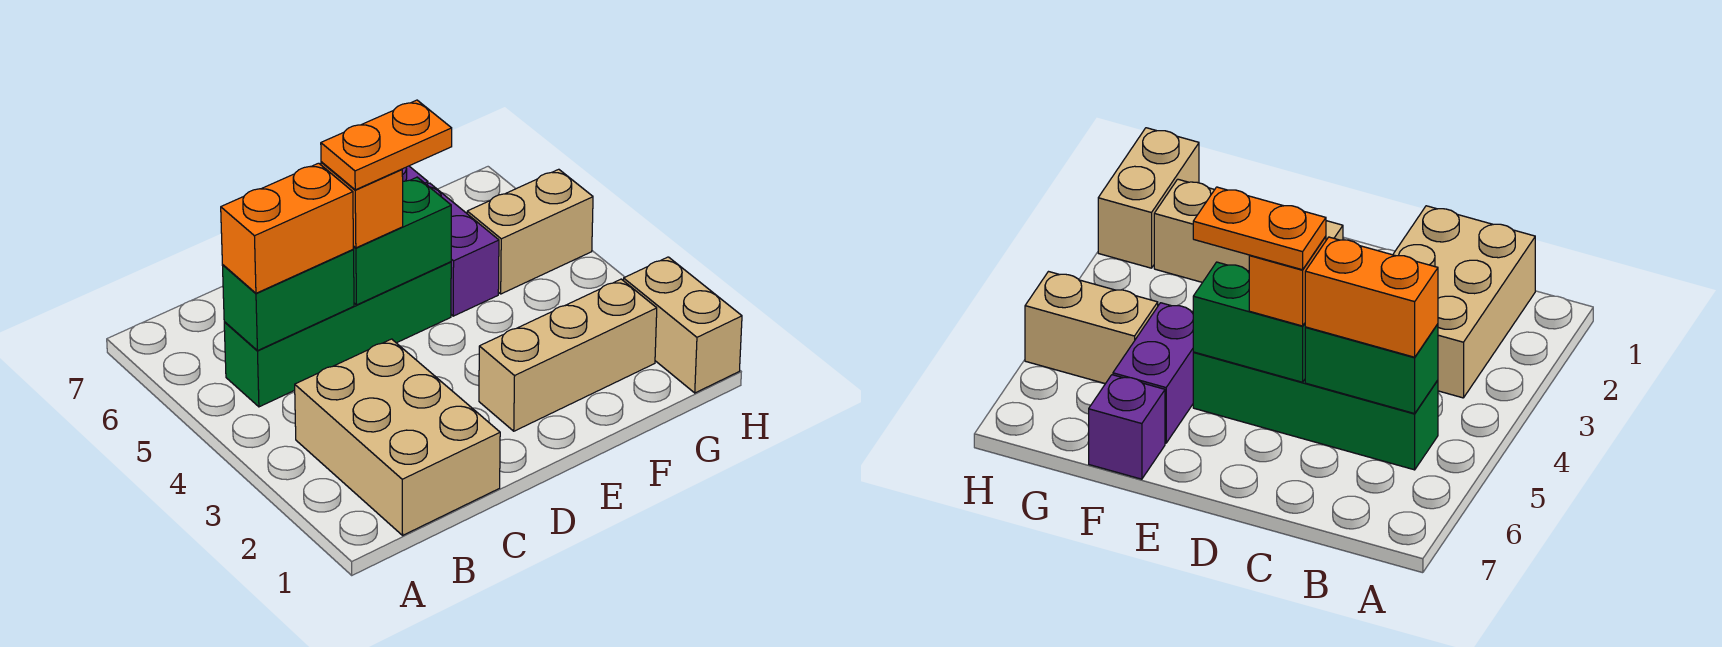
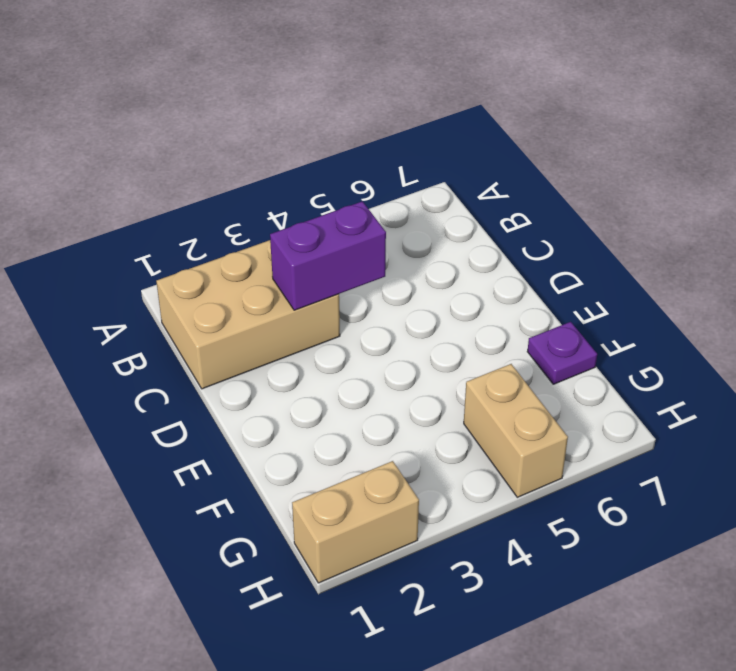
purple 1x2 brick [270,201,386,310] -> purple 1x2 brick moved to [427,183,499,316]
purple 1x1 plate [527,322,597,384] -> purple 1x1 brick [1089,375,1165,479]
none -> green 1x4 brick [224,262,451,407]
none -> tan 1x3 brick [479,279,657,431]
none -> green 1x2 brick [222,250,354,351]

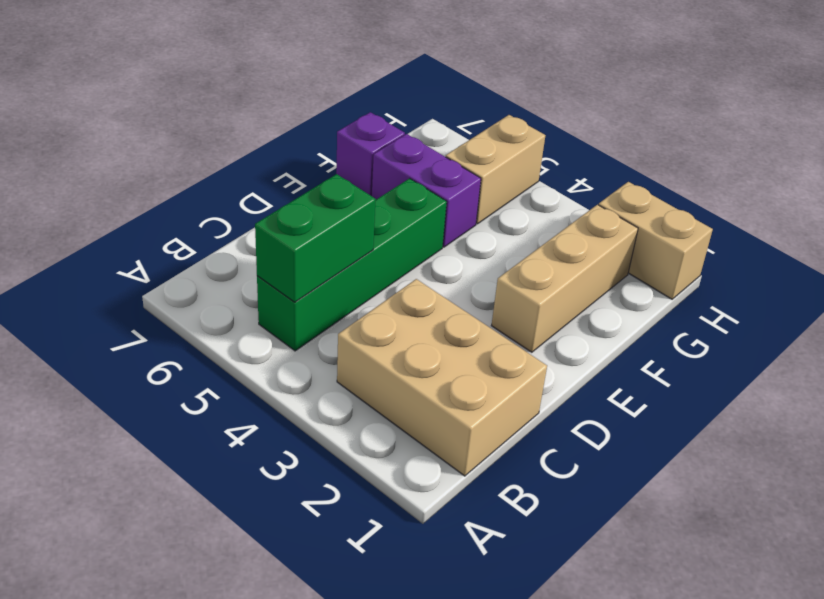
none -> green 1x2 brick [353,177,451,305]
none -> orange 1x2 brick [221,163,354,293]
none -> orange 1x1 brick [321,162,403,248]

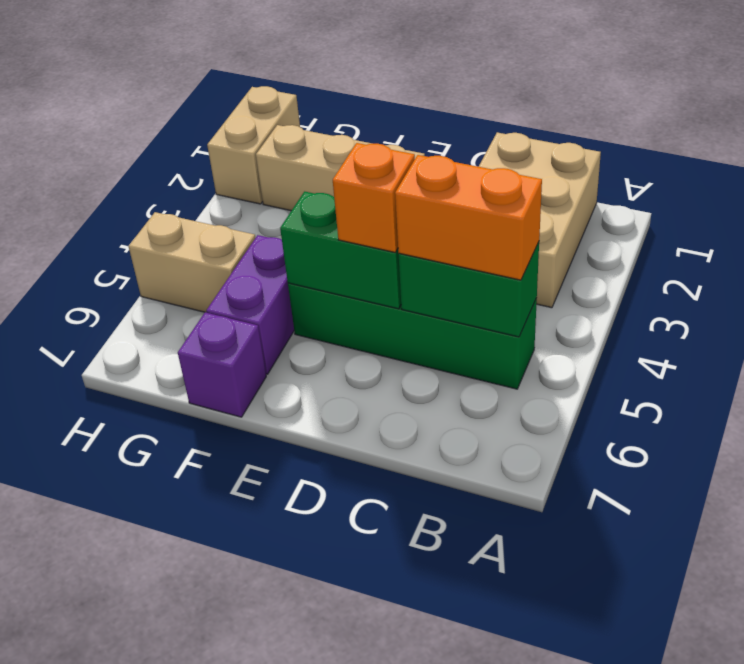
none -> orange 1x2 plate [321,100,452,190]

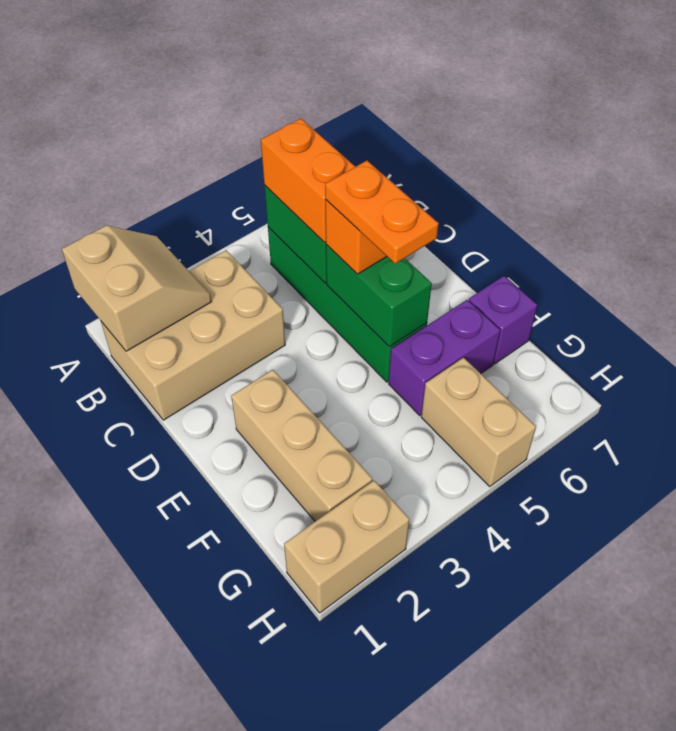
tan 2x2 slope [62,225,212,351] -> none

